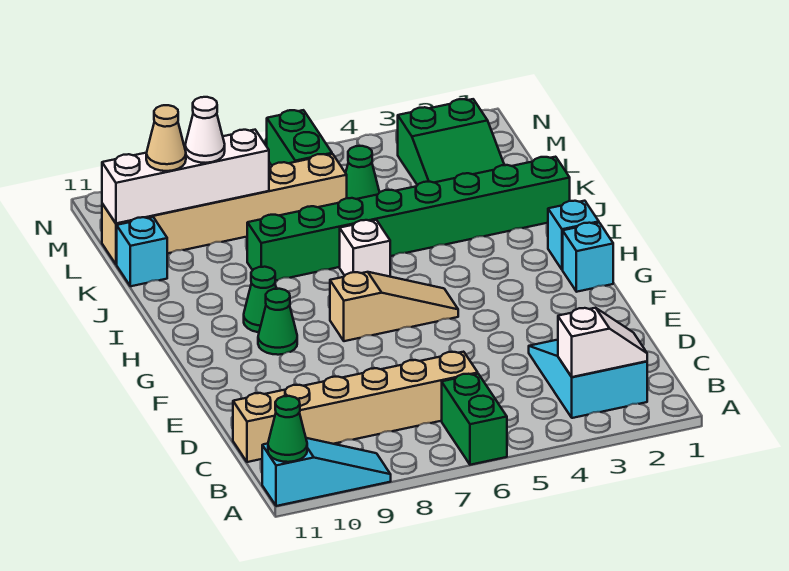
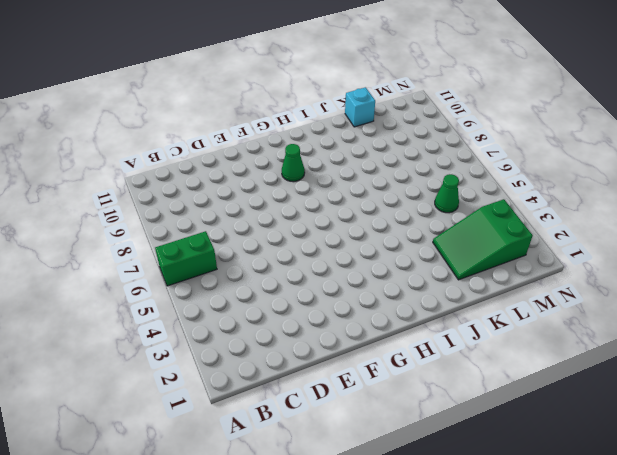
none -> cyan 1x3 slope [262,438,391,506]
none -> cyan 2x3 slope [529,340,647,418]
none -> tan 1x6 brick [233,352,478,462]

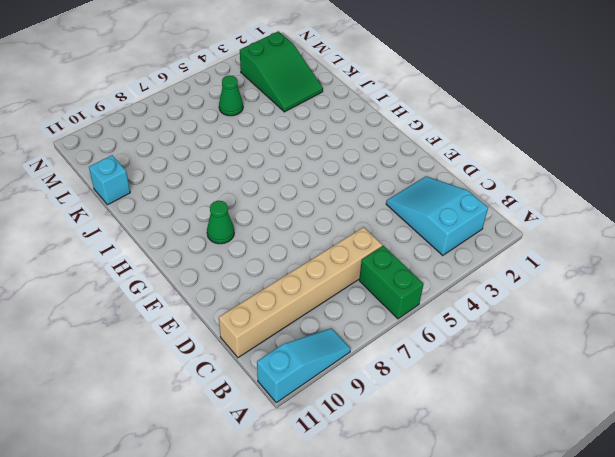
none -> cyan 1x1 brick [563,223,613,292]
none -> tan 1x3 slope [330,272,458,341]
none -> cyan 1x1 brick [548,201,599,270]

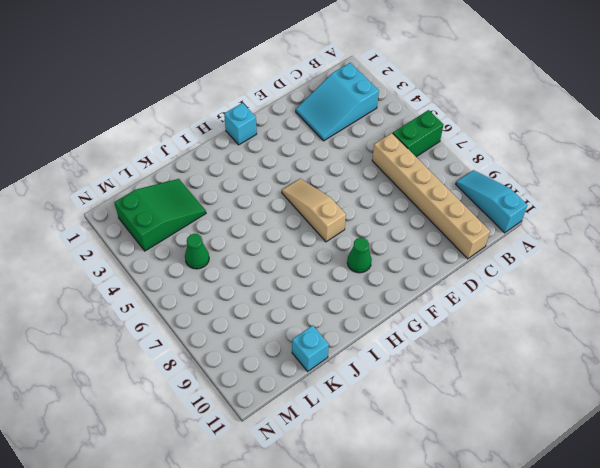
none -> cyan 1x1 brick [548,201,599,270]
none -> green 1x1 cone [244,267,276,332]
none -> white 1x1 brick [340,220,390,277]

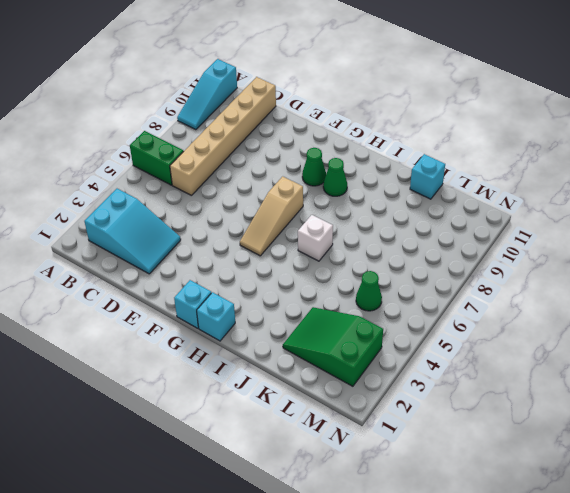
none -> green 1x8 brick [247,157,570,281]
none -> tan 1x6 brick [102,154,347,264]
none -> green 1x2 brick [267,110,332,165]

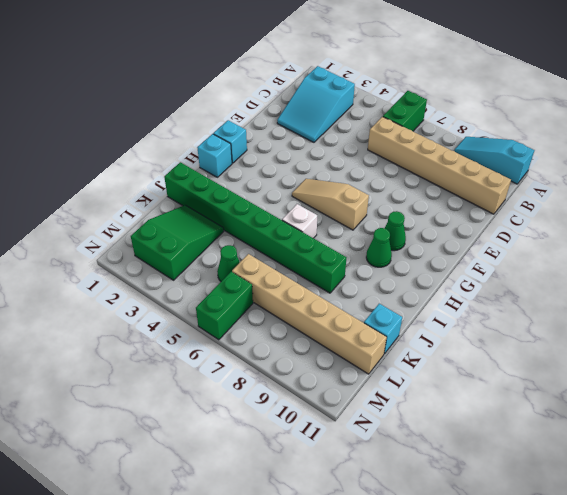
none -> green 1x1 cone [268,396,307,462]
none -> white 1x2 slope [558,308,647,377]
none -> white 1x4 brick [102,130,269,223]

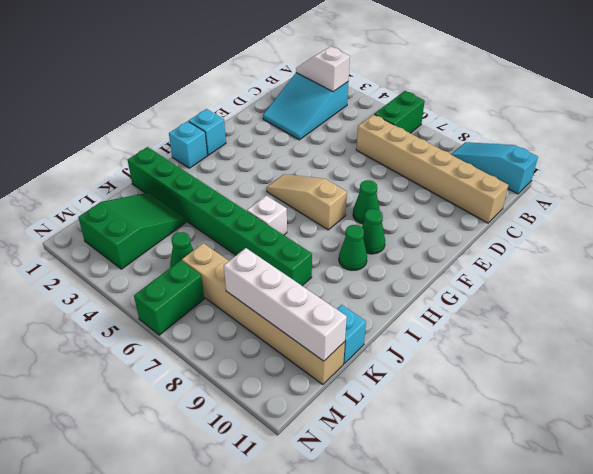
green 1x1 cone [353,180,380,224] -> green 1x1 cone moved to [268,396,307,462]
none -> white 1x1 cone [185,97,225,163]
none -> tan 1x1 cone [146,105,186,171]

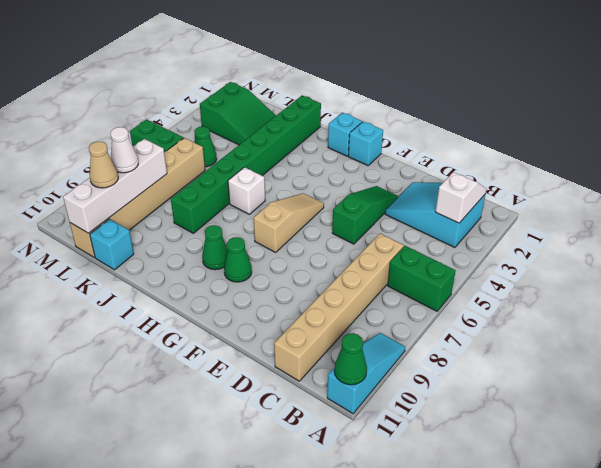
green 1x3 slope [332,186,398,244] -> none

